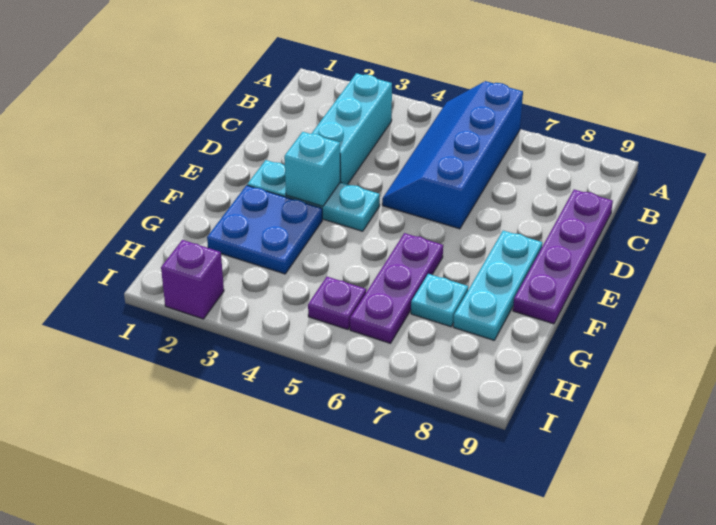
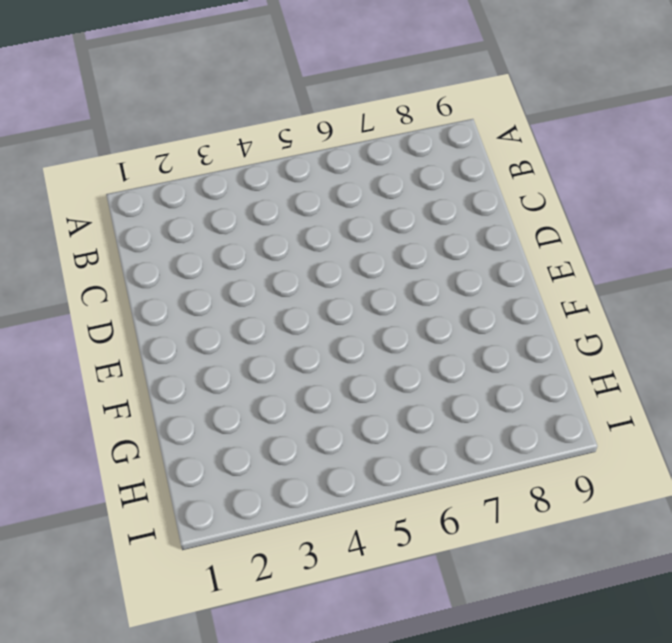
none -> blue 2x4 slope [382,81,523,229]
none -> cyan 1x3 brick [311,73,392,184]

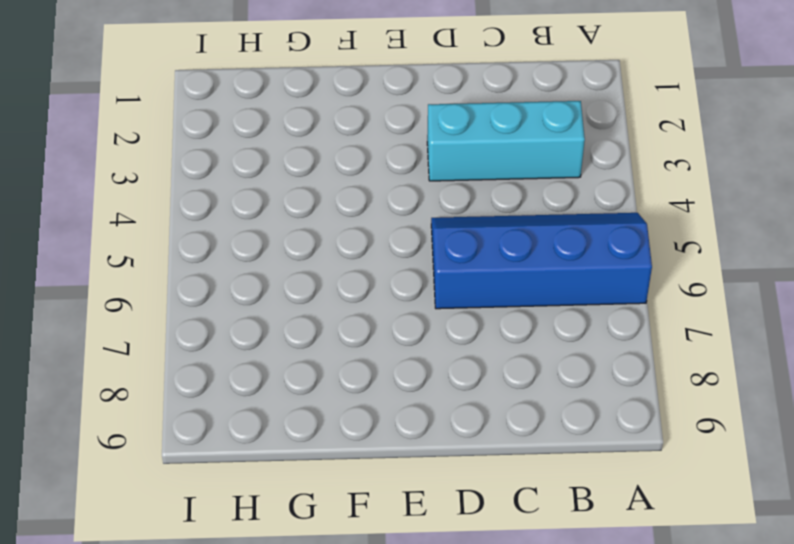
none -> purple 1x4 plate [513,190,613,324]
none -> cyan 1x3 plate [247,160,380,231]

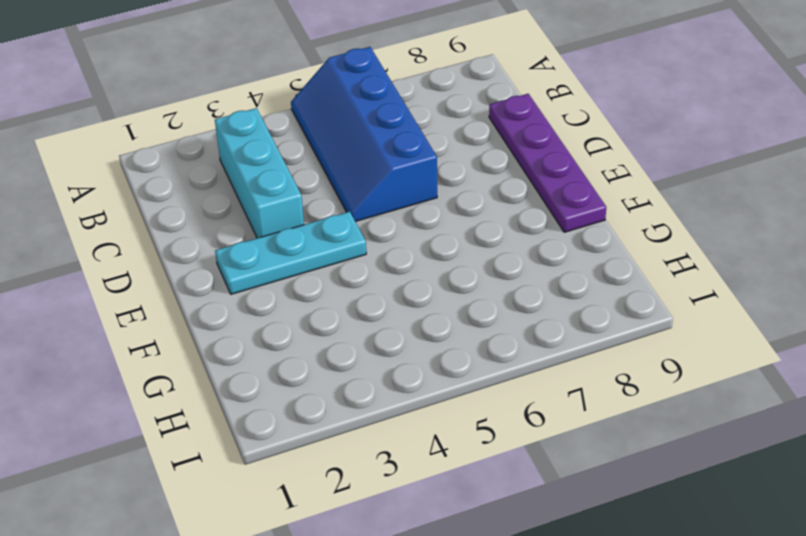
none -> cyan 1x3 plate [453,231,542,340]
none -> blue 2x2 plate [207,185,322,274]

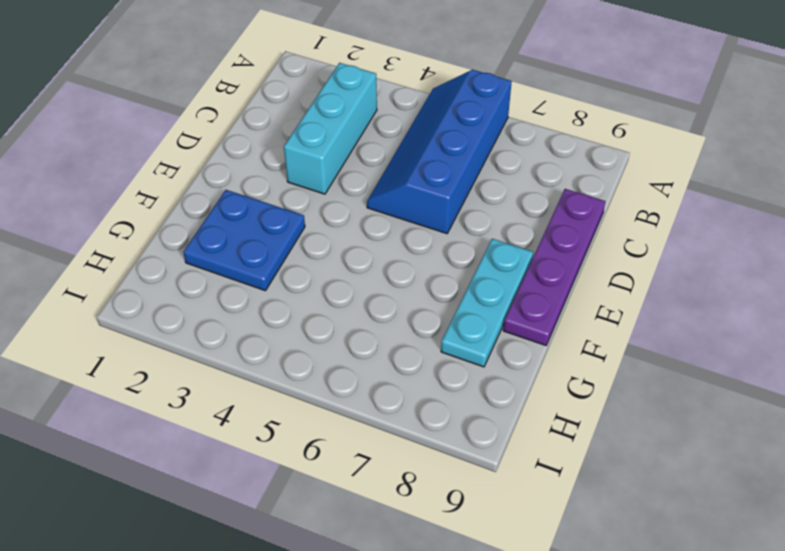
none -> cyan 1x3 plate [247,160,380,231]
none -> purple 1x3 plate [350,233,443,343]

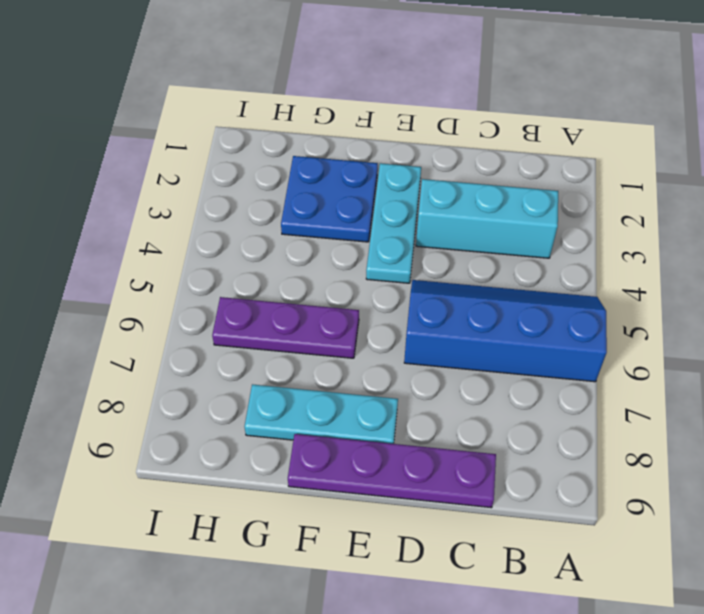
none -> cyan 1x1 plate [411,274,468,327]
none -> purple 1x1 plate [308,277,366,330]

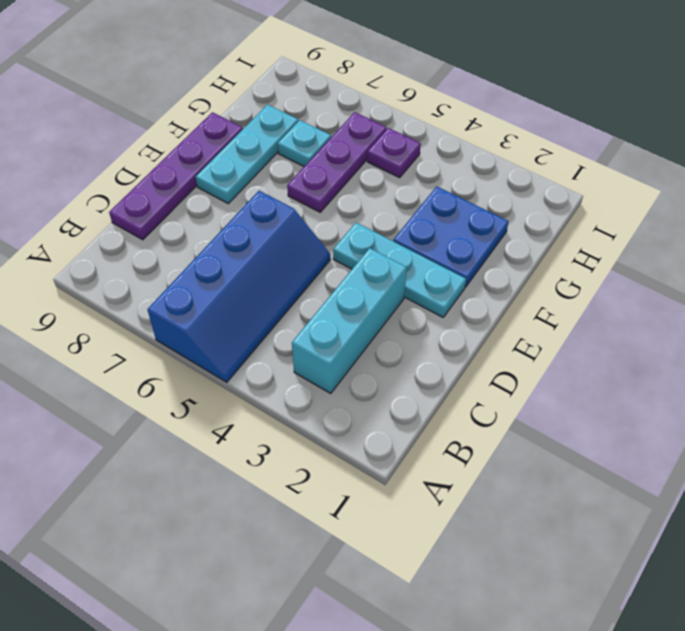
none -> purple 1x1 brick [161,240,224,319]
none -> cyan 1x1 brick [284,132,340,206]

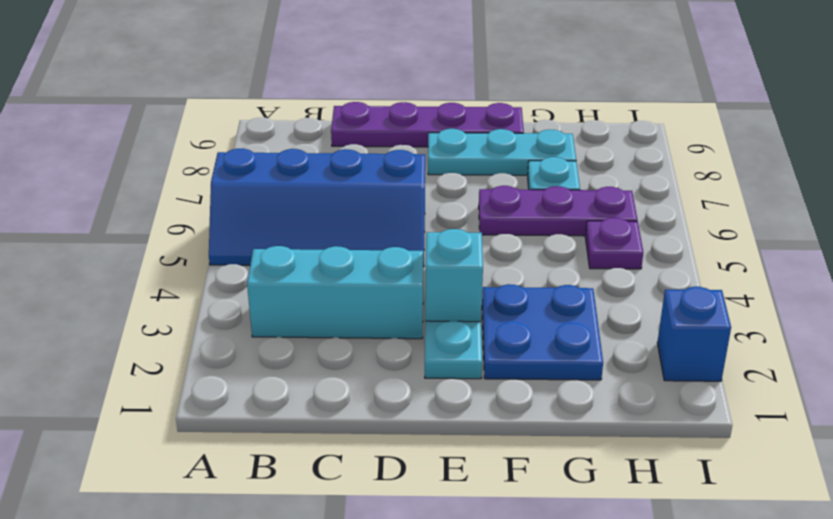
blue 1x1 brick [657,287,731,381] -> purple 1x1 brick [161,240,224,319]

